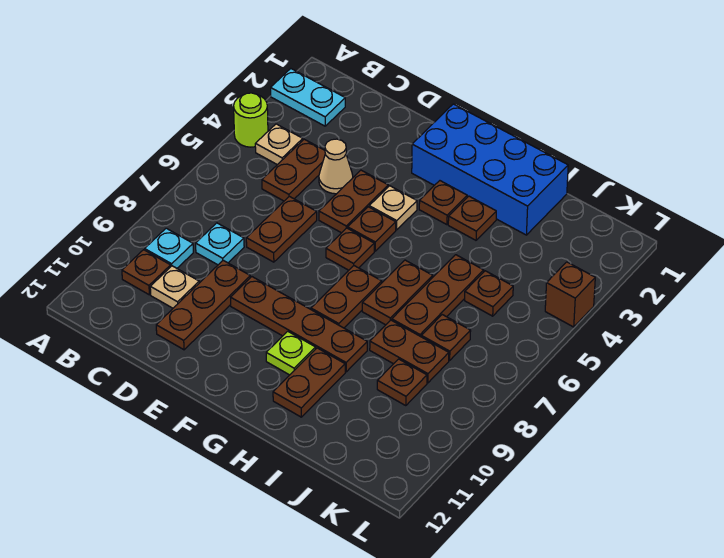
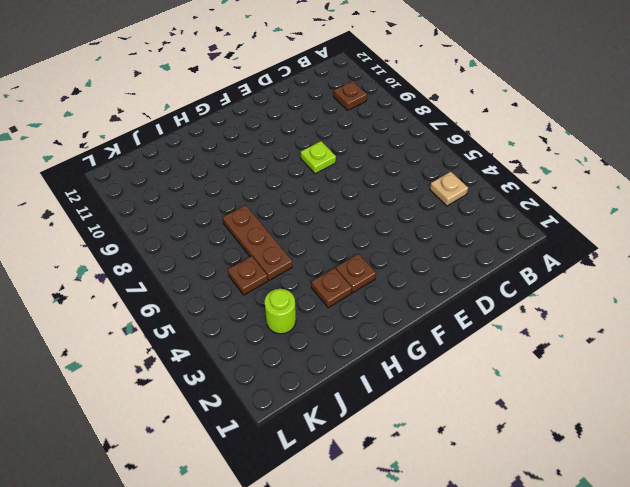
lime 1x1 plate [301,141,336,174] -> lime 1x1 plate moved to [266,331,316,375]
lime 1x1 round brick [264,289,296,334] -> lime 1x1 round brick moved to [234,93,268,147]
none -> cyan 1x2 plate [271,69,345,126]
none -> cyan 1x1 plate [145,228,193,268]
none -> brown 1x2 plate [262,139,325,201]

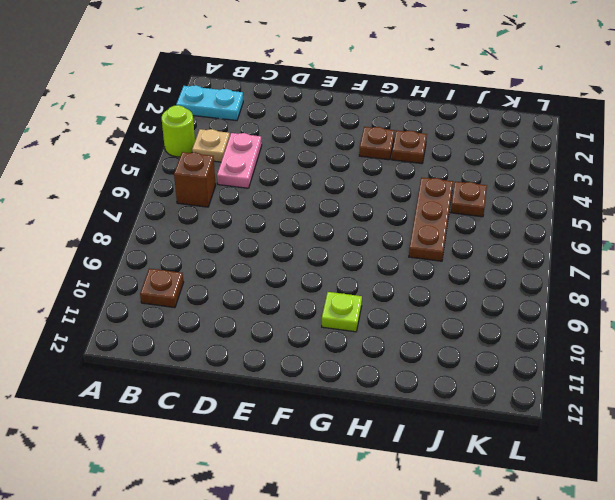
brown 1x1 brick [174,152,216,207] -> brown 1x1 brick moved to [545,262,595,327]
pink 1x2 plate [217,133,262,188] -> brown 1x2 plate [262,139,325,201]
none -> cyan 1x1 plate [145,228,193,268]
none -> cyan 1x1 plate [196,223,244,265]
none -> tan 1x1 plate [150,266,199,308]

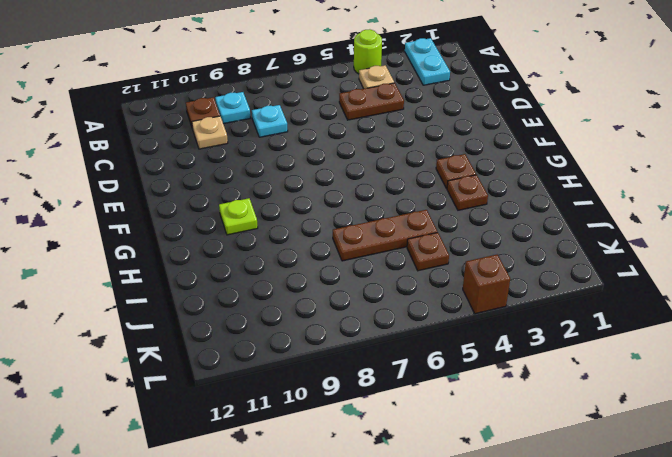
none -> tan 1x1 cone [319,139,353,194]
none -> brown 1x2 plate [246,196,317,262]
none -> brown 1x3 plate [156,260,250,350]

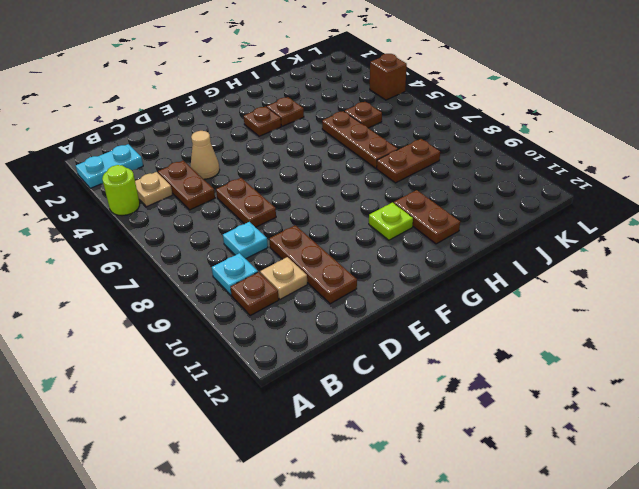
none -> brown 1x2 plate [319,170,388,233]
none -> brown 1x4 plate [231,277,367,372]
none -> blue 2x4 brick [412,104,568,235]

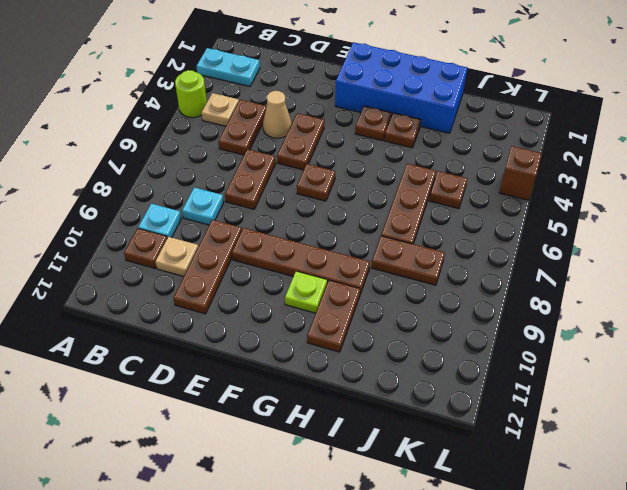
none -> tan 1x1 plate [369,186,417,230]
none -> brown 1x1 plate [348,207,396,251]
none -> brown 1x2 plate [311,266,382,328]

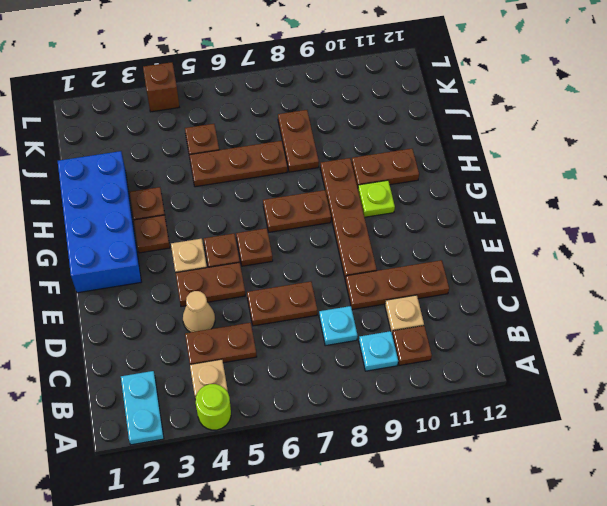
none -> brown 1x2 plate [362,260,433,325]
none -> brown 1x1 plate [421,315,471,360]
none -> brown 1x1 plate [377,359,427,406]

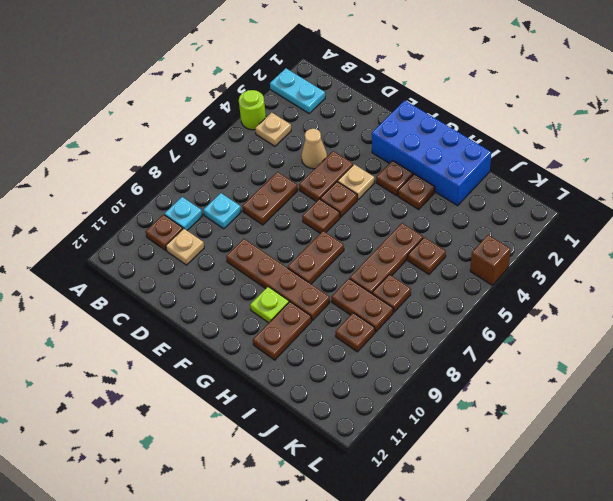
none -> brown 1x2 plate [262,139,325,201]
none -> brown 1x3 plate [156,260,250,350]
none -> brown 1x2 plate [362,260,433,325]

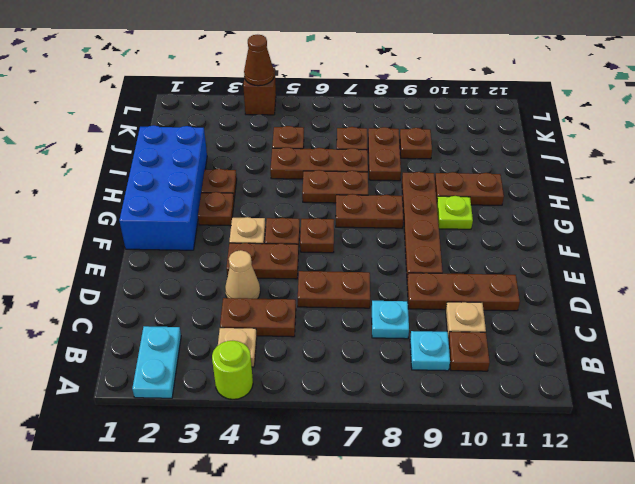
brown 1x1 cone [244,35,274,86] -> none

